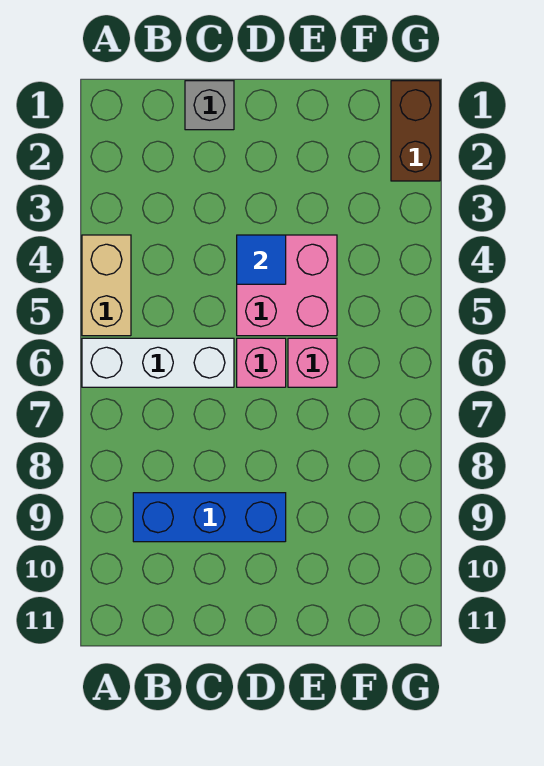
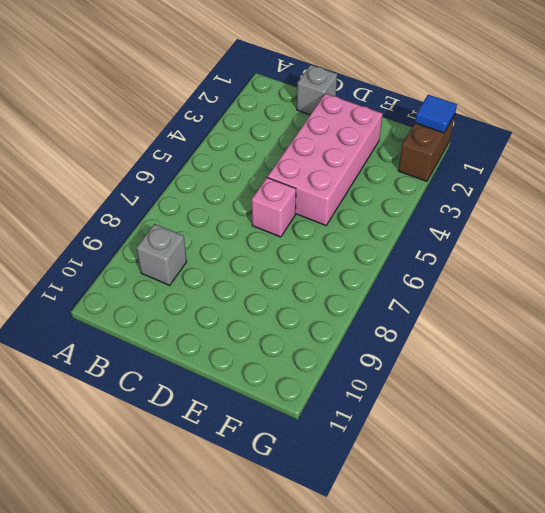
grey 1x1 brick [137,224,187,285] -> blue 1x3 brick [133,493,286,542]
pink 2x4 brick [268,94,382,225] -> pink 2x2 brick [237,235,337,336]
blue 1x1 tile [415,95,457,133] -> blue 1x1 tile moved to [237,235,286,284]
none -> tan 1x2 brick [82,235,131,336]
none -> white 1x3 brick [82,338,234,387]

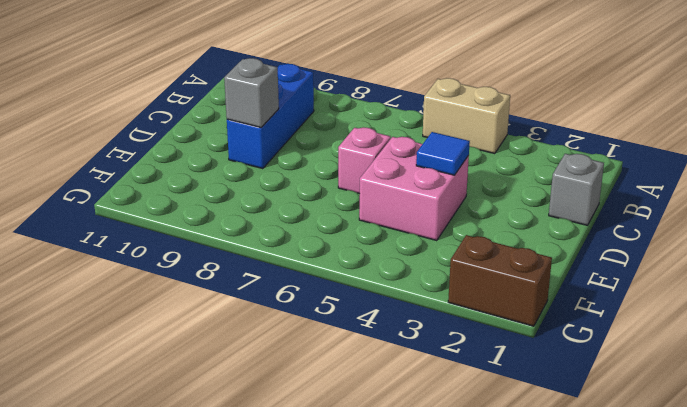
grey 1x1 brick [224,58,279,127] -> none
none -> white 1x3 brick [82,338,234,387]
none -> pink 1x1 brick [288,338,337,387]

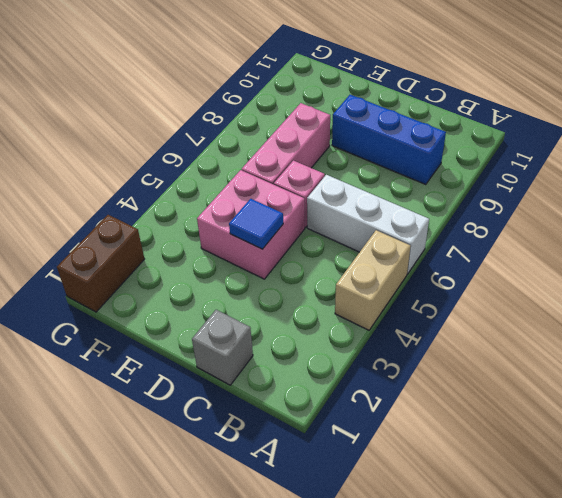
pink 1x3 brick [242,103,330,185] -> pink 1x1 brick [288,338,337,387]

